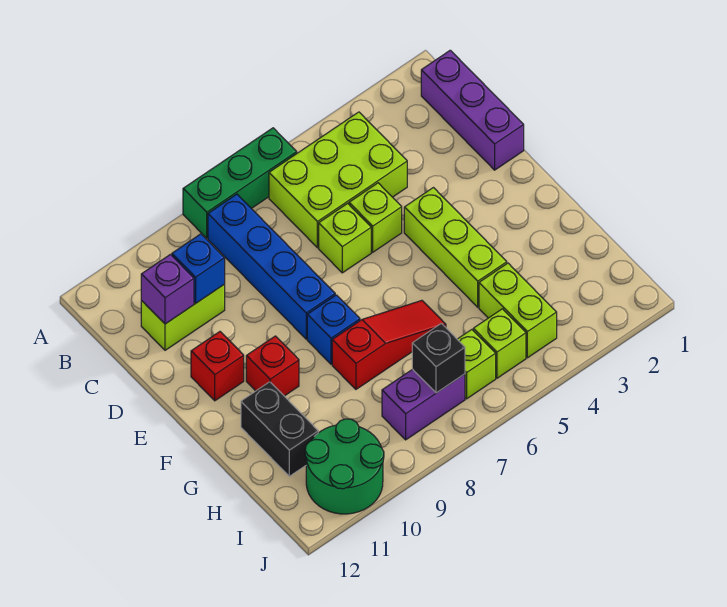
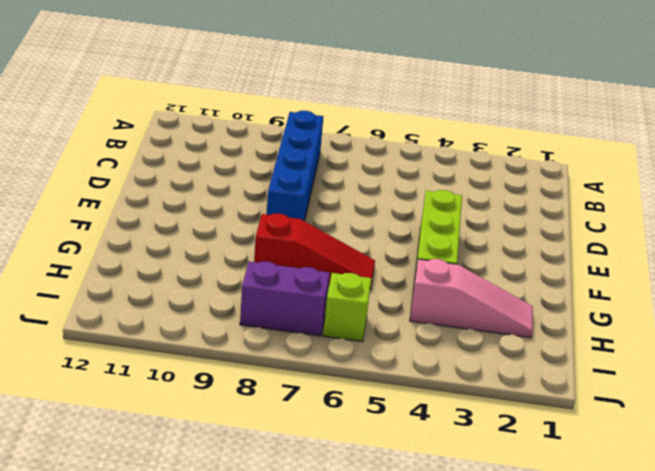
pink 1x3 slope [410,259,533,338] -> lime 1x2 brick [479,263,557,358]
none -> green 1x3 brick [183,128,297,238]
none -> purple 1x3 brick [421,50,524,170]
none -> lime 2x3 brick [269,112,407,248]

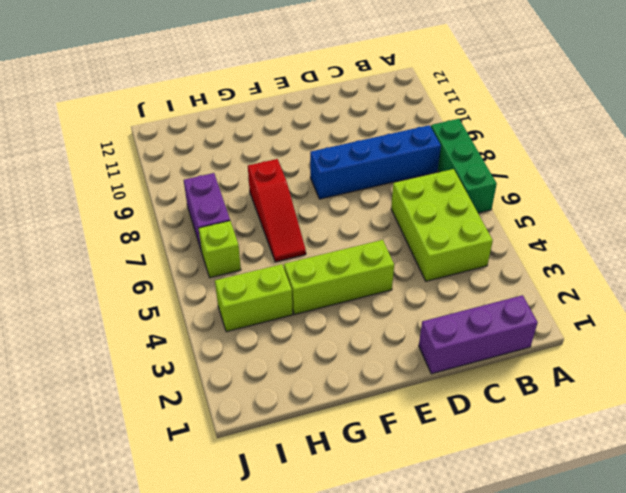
none -> lime 1x2 brick [141,285,225,350]
none -> lime 1x1 brick [349,183,402,252]
none -> lime 1x1 brick [319,203,371,273]

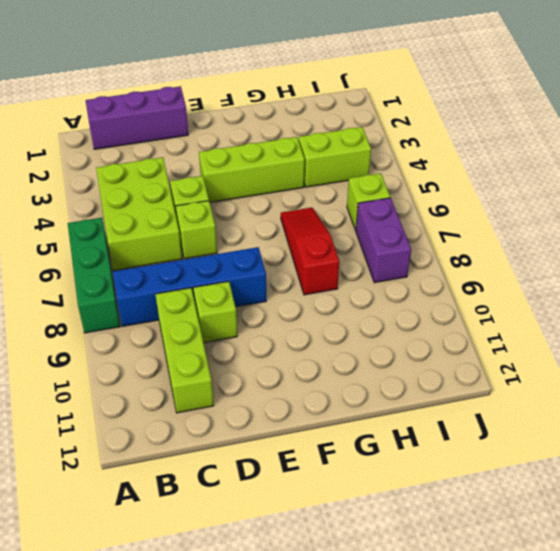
lime 1x3 brick [155,288,214,413] -> lime 1x2 brick [141,285,225,350]
lime 1x1 brick [193,281,237,343] -> lime 1x1 brick moved to [473,309,526,378]
none -> red 1x1 brick [191,332,244,401]
none -> blue 1x1 brick [307,295,360,364]
none -> red 1x1 brick [246,336,299,396]

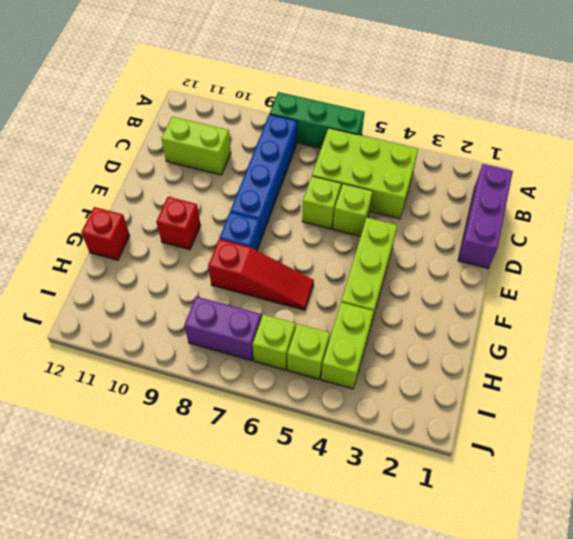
red 1x1 brick [81,207,130,260] -> red 1x1 brick moved to [191,332,244,401]
none -> black 1x2 brick [241,382,318,476]
none -> green 2x2 round brick [305,419,384,514]
none -> blue 1x1 brick [172,234,225,303]

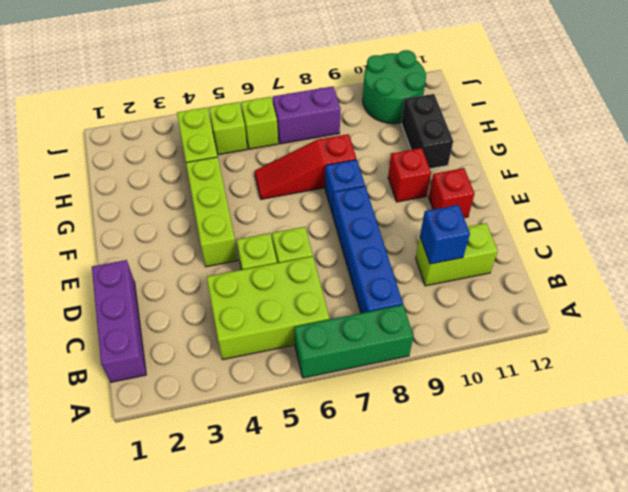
none -> purple 1x1 brick [141,254,194,324]
none -> black 1x1 brick [412,323,465,393]

